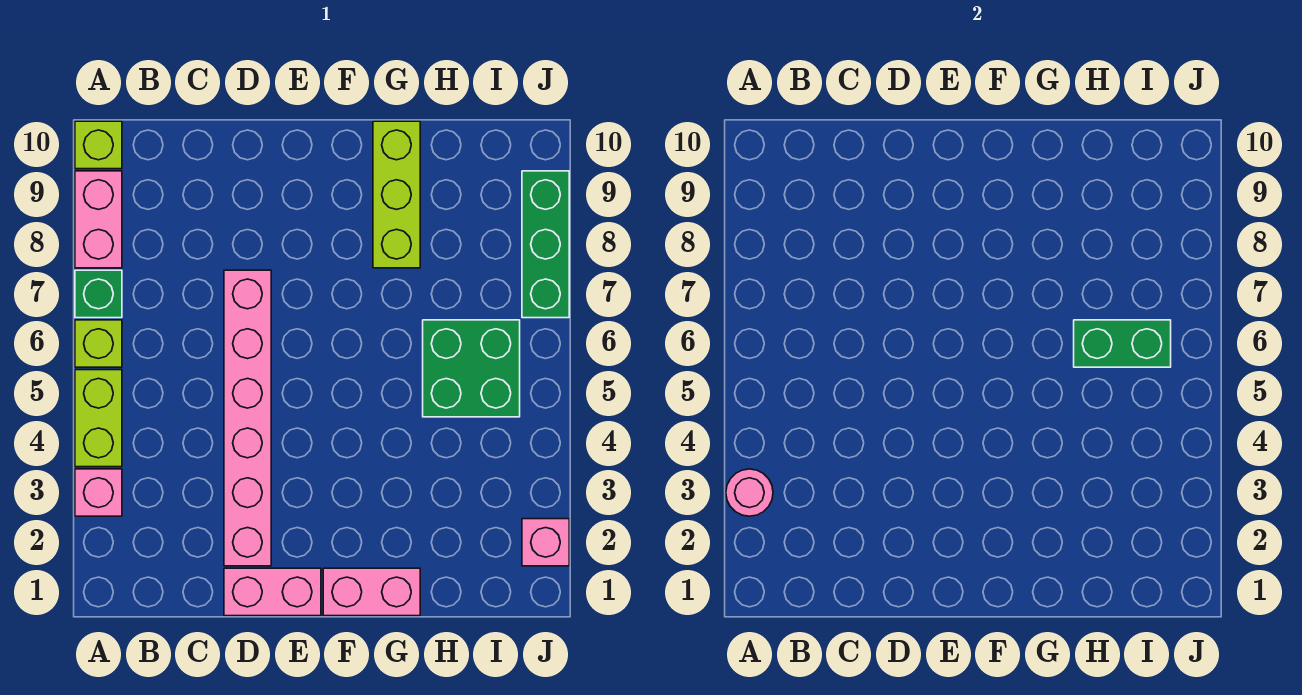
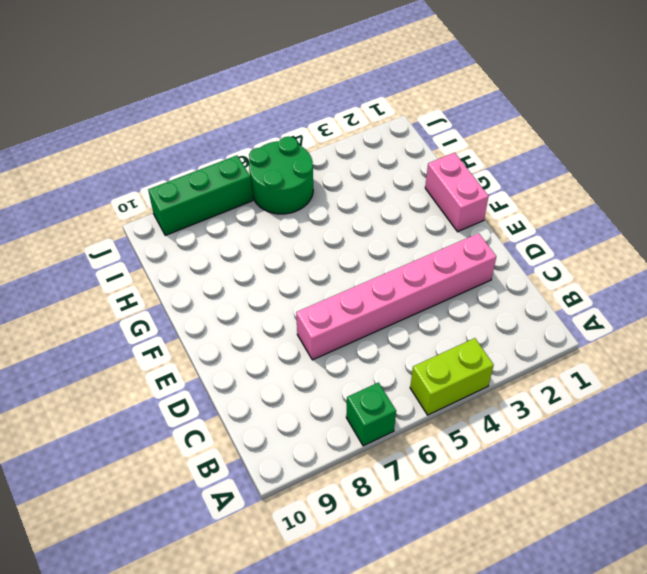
green 2x2 round brick [249,137,313,214] -> green 2x2 brick [423,320,520,417]
none -> pink 1x1 brick [75,469,122,516]
none -> lime 1x1 brick [75,320,122,367]
none -> pink 1x2 brick [75,171,122,268]

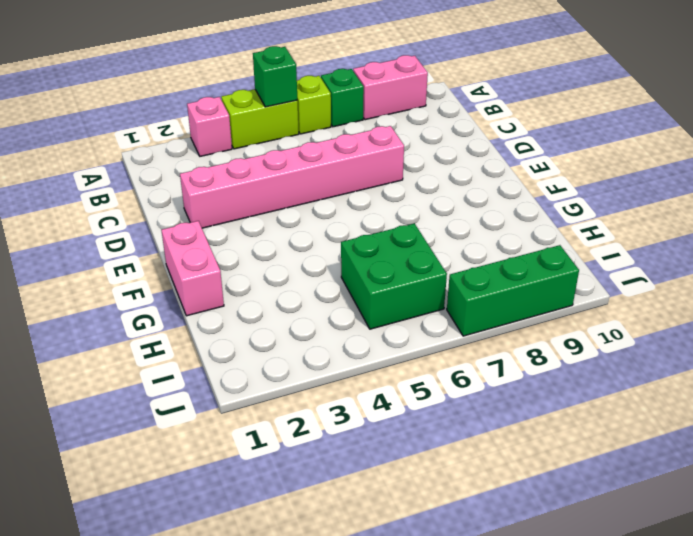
green 1x1 brick [253,46,297,107] -> none
none -> lime 1x1 brick [75,121,122,169]
none -> pink 1x2 brick [224,568,321,616]
none -> lime 1x3 brick [373,121,420,268]

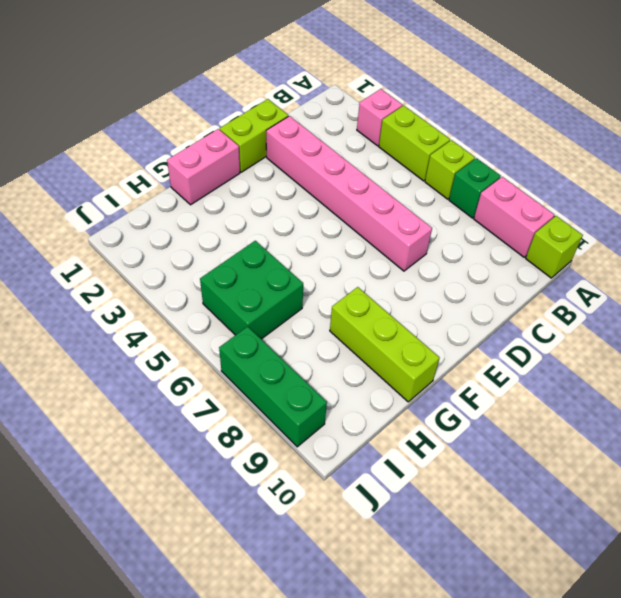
lime 1x2 brick [220,99,288,172] -> pink 1x2 brick [224,568,321,616]
none -> pink 1x1 brick [522,519,569,566]
none -> pink 1x1 round brick [726,469,773,516]
none -> green 1x2 brick [1074,320,1171,367]

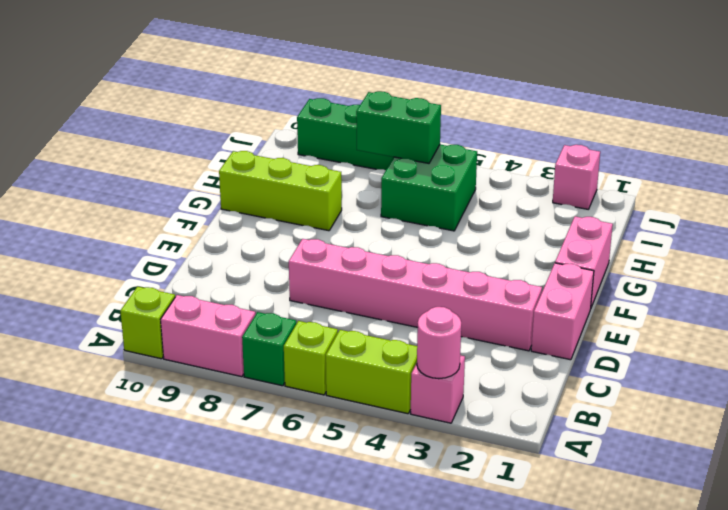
green 1x2 brick [356,91,441,163] -> green 1x2 brick turned to [1074,320,1171,367]

